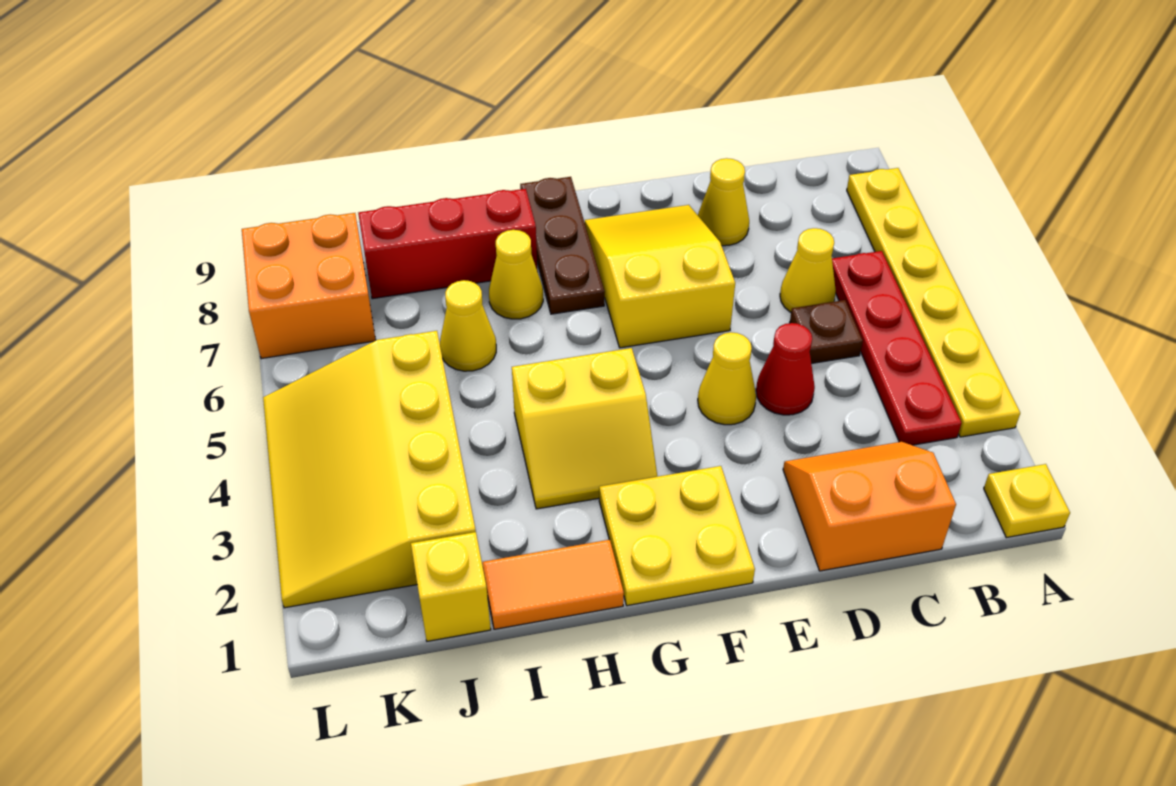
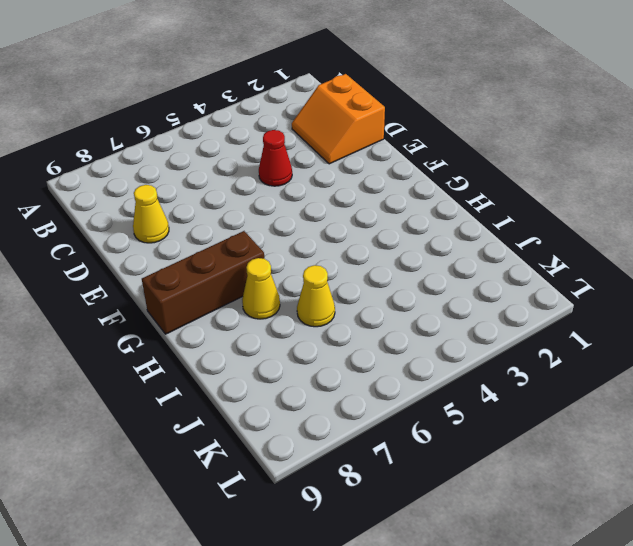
brown 1x3 brick [142,231,264,334] -> brown 1x3 plate [520,177,605,314]
none -> yellow 1x1 plate [984,464,1070,538]
none -> yellow 1x6 plate [847,168,1020,437]
none -> red 1x4 plate [832,251,962,445]

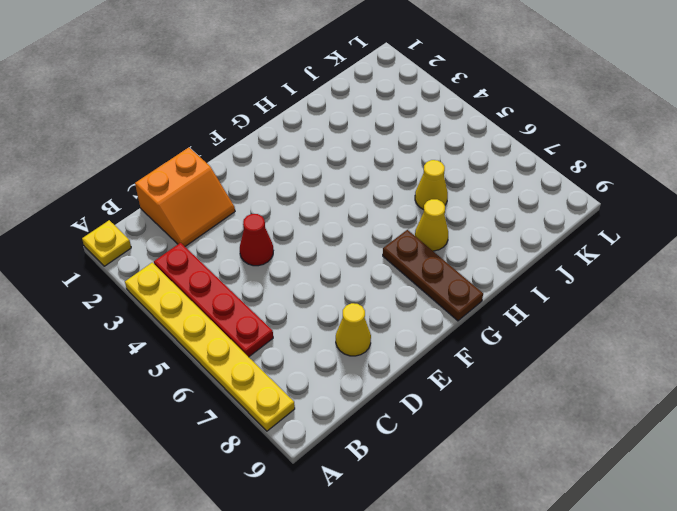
none -> brown 1x1 plate [790,300,863,364]
none -> yellow 1x1 cone [780,228,836,312]
none -> yellow 1x1 cone [698,332,756,425]

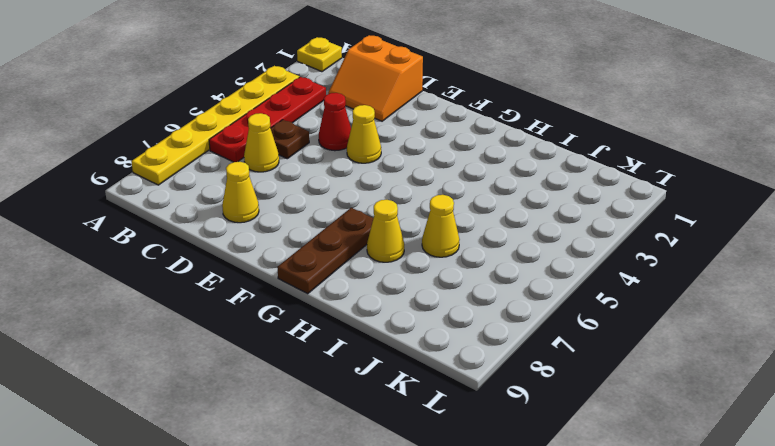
none -> yellow 2x3 slope [585,205,735,348]
none -> yellow 2x2 plate [599,466,755,606]
none -> yellow 2x2 slope [512,348,657,509]

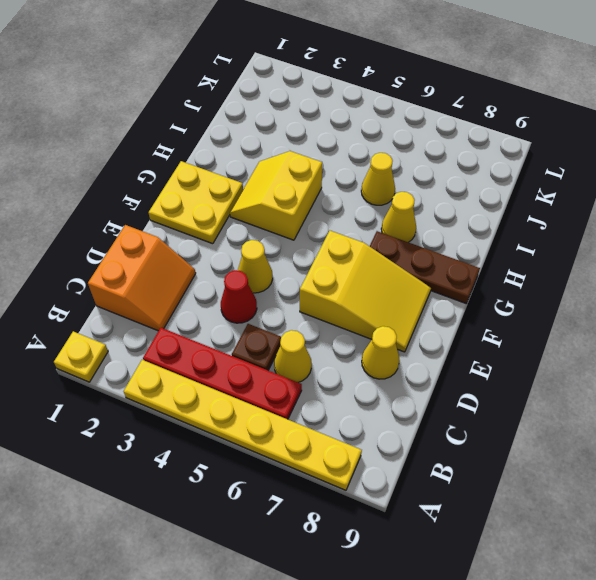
none -> orange 1x2 tile [482,540,624,629]
none -> red 1x3 brick [358,189,537,299]
none -> yellow 1x1 brick [411,532,491,641]

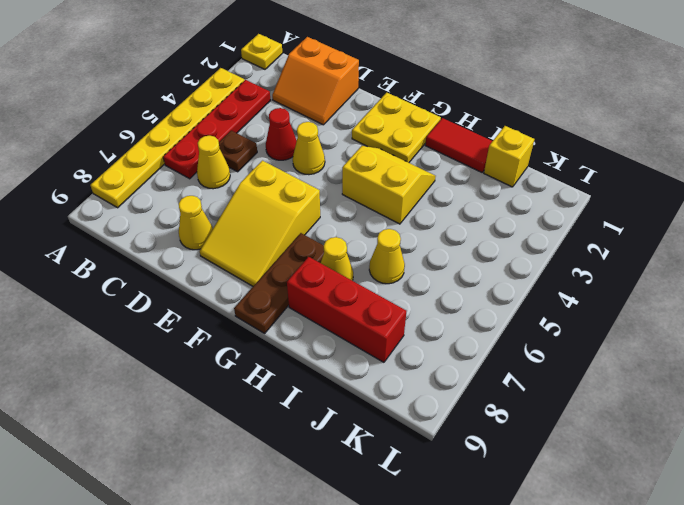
red 1x2 tile [425,118,492,172] -> orange 1x2 tile [482,540,624,629]
none -> yellow 3x4 slope [263,331,476,608]
none -> orange 2x2 brick [242,213,376,359]

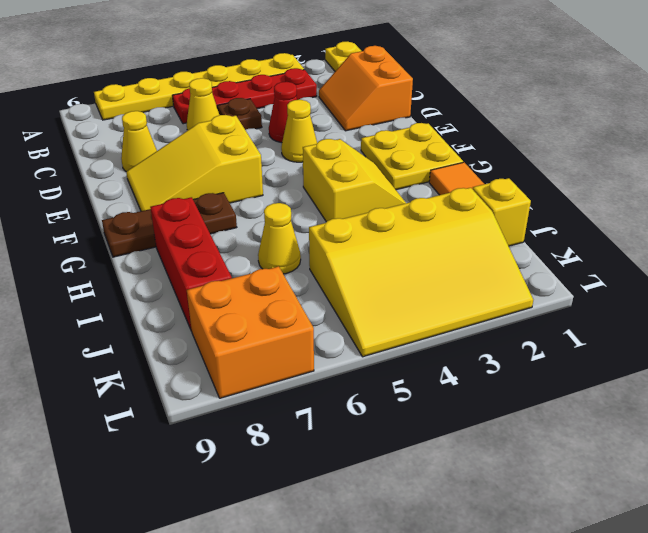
none -> yellow 1x1 cone [489,230,543,319]

